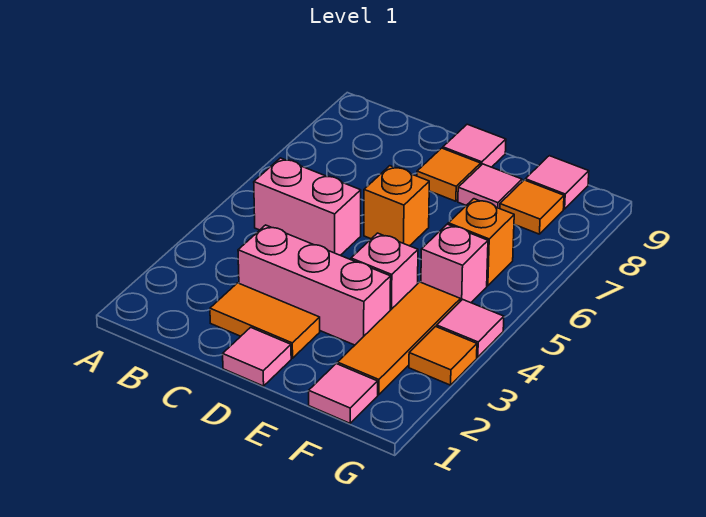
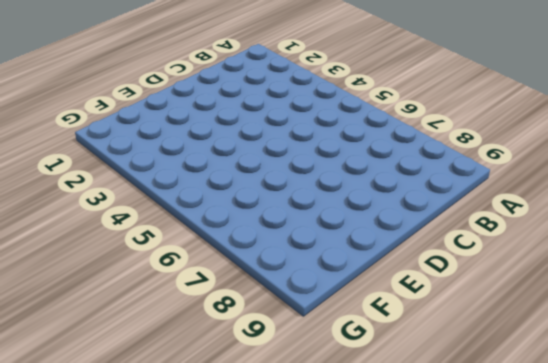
none -> pink 1x2 brick [254,158,361,255]
none -> orange 1x2 tile [210,283,320,358]
none -> pink 1x3 brick [238,225,391,345]

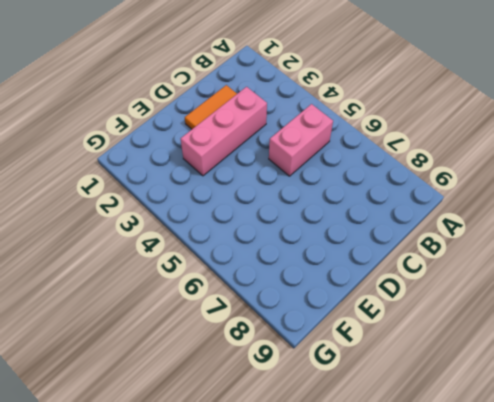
none -> pink 1x1 tile [223,327,291,386]
none -> orange 1x1 brick [364,166,429,246]
none -> orange 1x1 tile [417,148,481,201]

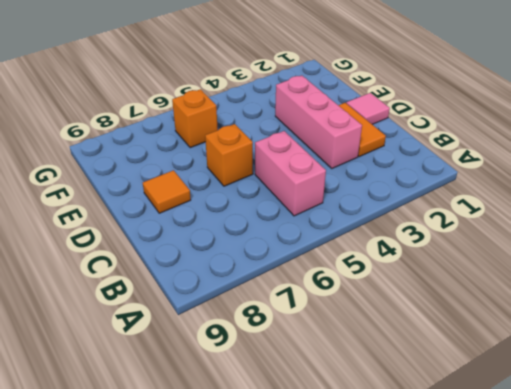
none -> pink 1x1 tile [443,124,506,167]
none -> pink 1x1 brick [351,233,418,310]
none -> pink 1x1 tile [458,164,522,208]

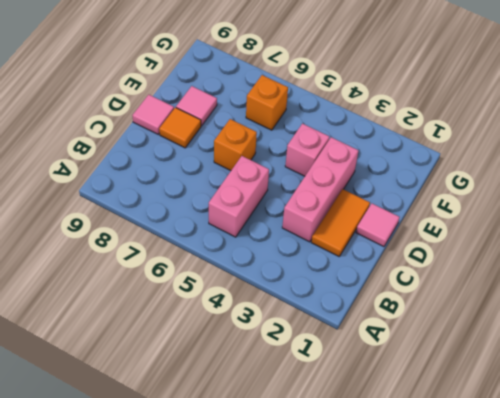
none -> pink 1x1 tile [309,364,378,423]
none -> orange 1x3 tile [338,282,460,395]
none -> pink 1x1 brick [421,224,488,303]

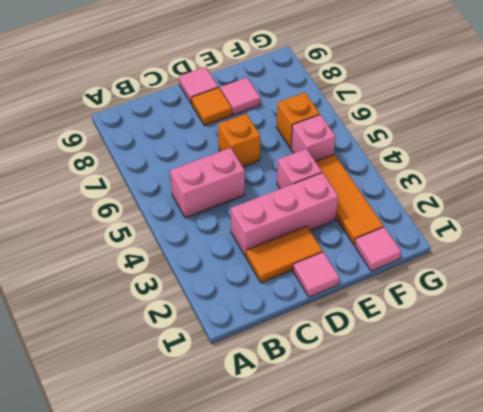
none -> orange 1x1 tile [500,180,564,234]
none -> pink 1x1 tile [525,156,589,209]
none -> orange 1x1 tile [409,327,477,385]

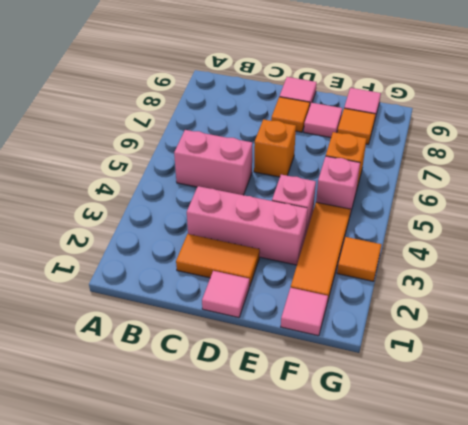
none -> pink 1x1 tile [437,299,504,357]

